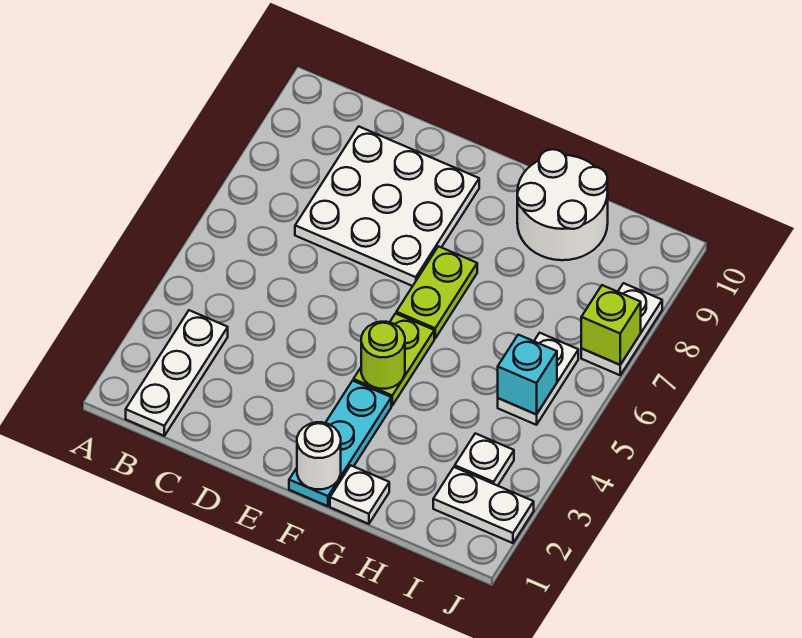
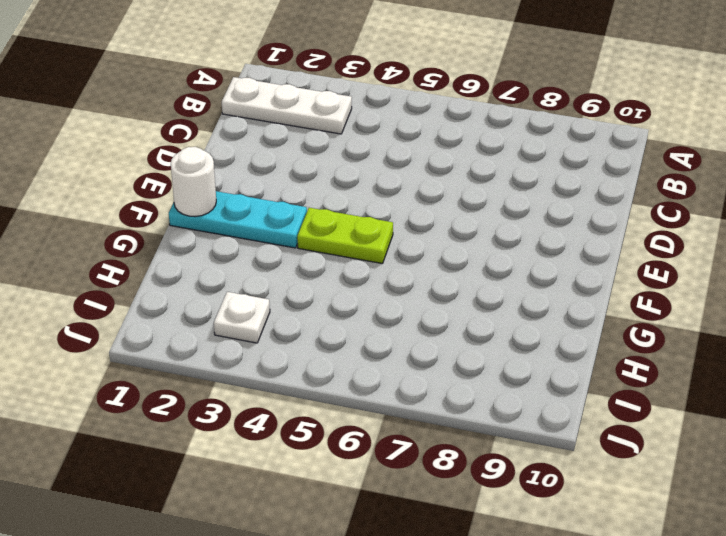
none -> white 3x3 plate [295,126,479,286]
none -> lime 1x2 plate [396,246,477,338]
none -> white 1x1 plate [330,465,389,524]

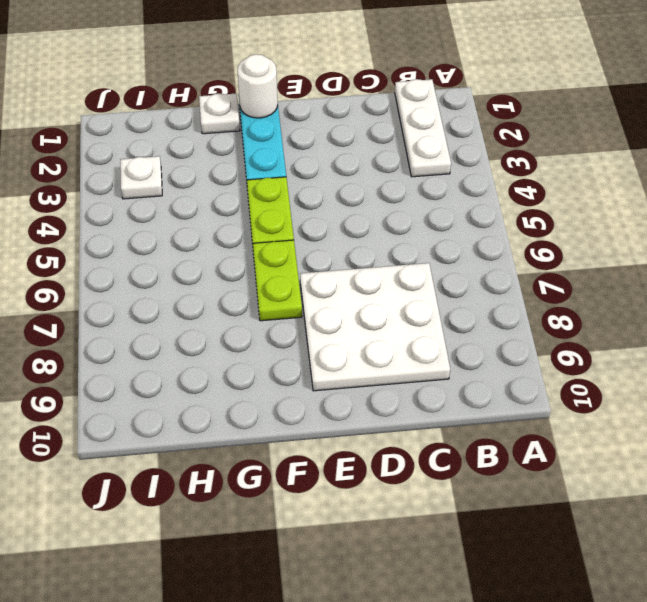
none -> white 2x2 round brick [517,149,608,260]
none -> white 1x2 plate [433,467,534,543]
none -> white 1x2 plate [498,333,578,425]

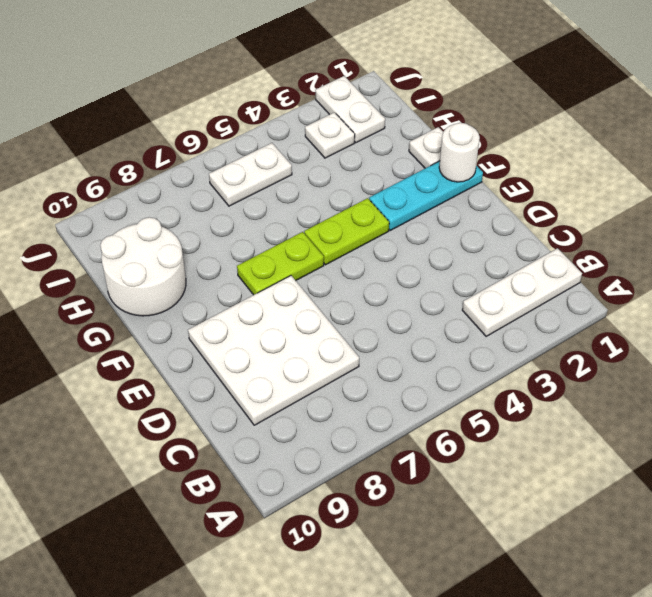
none -> white 1x2 plate [581,283,662,375]
none -> lime 1x1 round brick [361,322,405,389]
none -> cyan 1x1 brick [498,335,557,414]

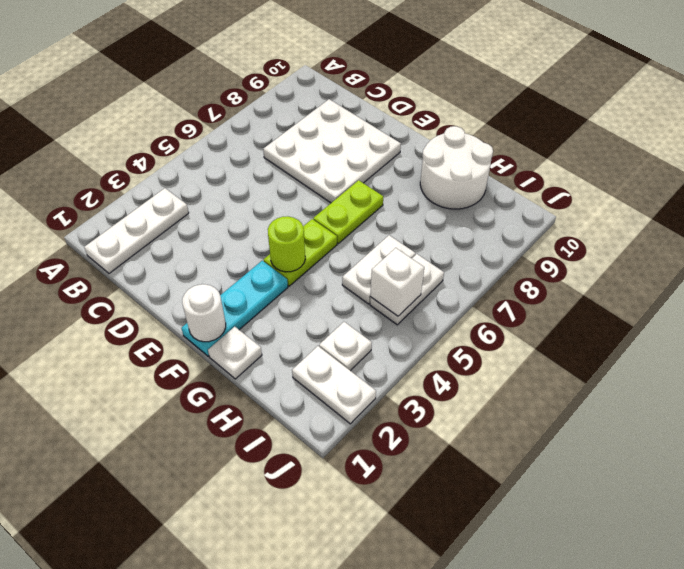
white 1x2 plate [342,235,415,304] -> white 1x2 plate moved to [581,283,662,375]
white 1x1 brick [370,248,424,316] -> cyan 1x1 brick [498,335,557,414]
none -> lime 1x1 brick [581,285,641,365]

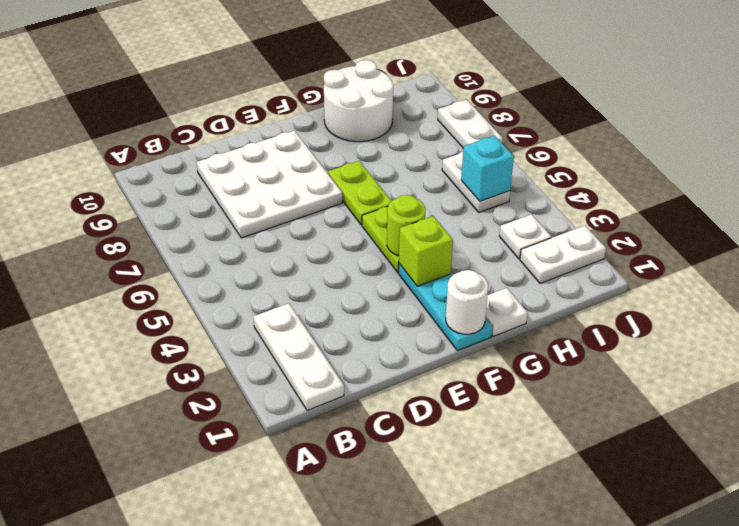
lime 1x1 brick [399,216,453,286] -> lime 1x1 brick moved to [581,285,641,365]

